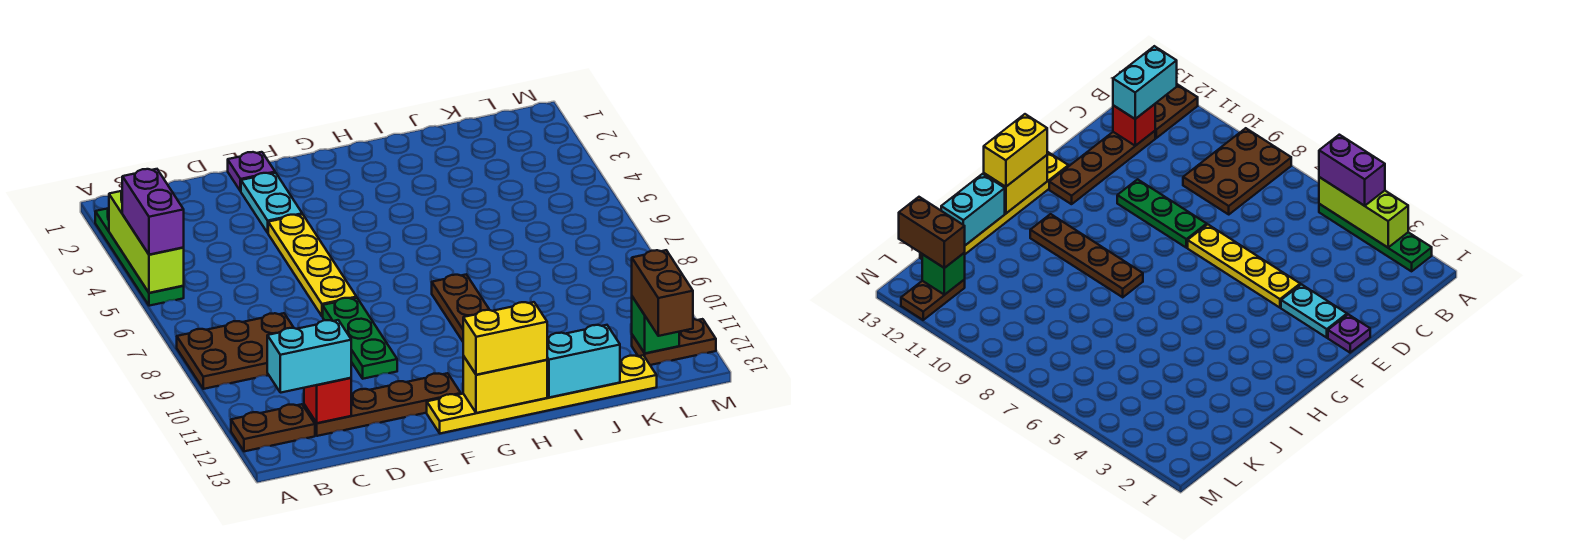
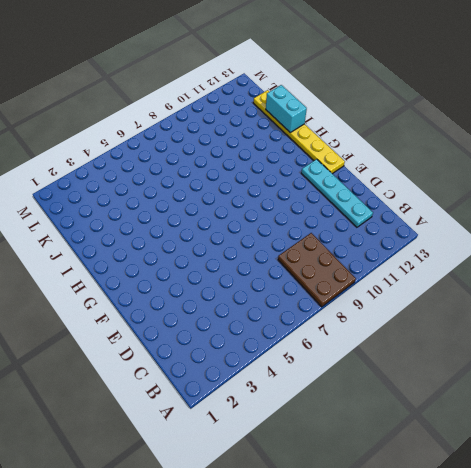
cyan 1x4 plate [301,159,373,227] -> brown 1x4 plate [304,373,461,436]
none -> green 1x4 plate [95,208,184,306]
none -> brown 1x2 plate [231,404,315,451]
none -> purple 1x1 plate [228,152,275,191]

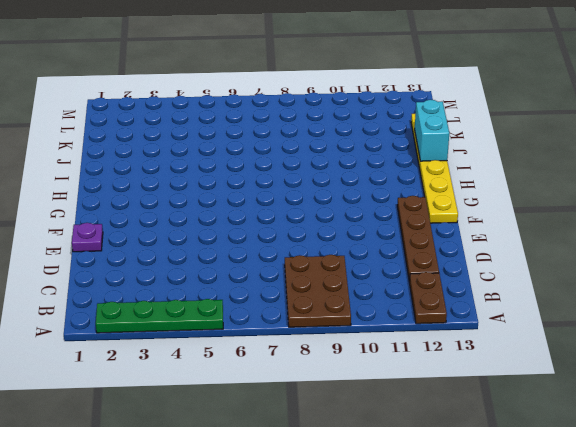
none -> cyan 1x2 plate [241,173,302,233]
none -> yellow 1x4 plate [268,214,357,316]
none -> green 1x3 plate [323,298,397,379]

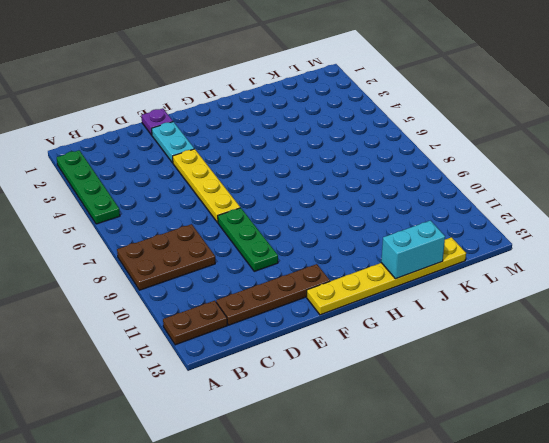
none -> brown 1x4 plate [432,275,489,341]
none -> brown 1x2 plate [632,319,716,365]
none -> lime 1x3 brick [109,191,184,293]

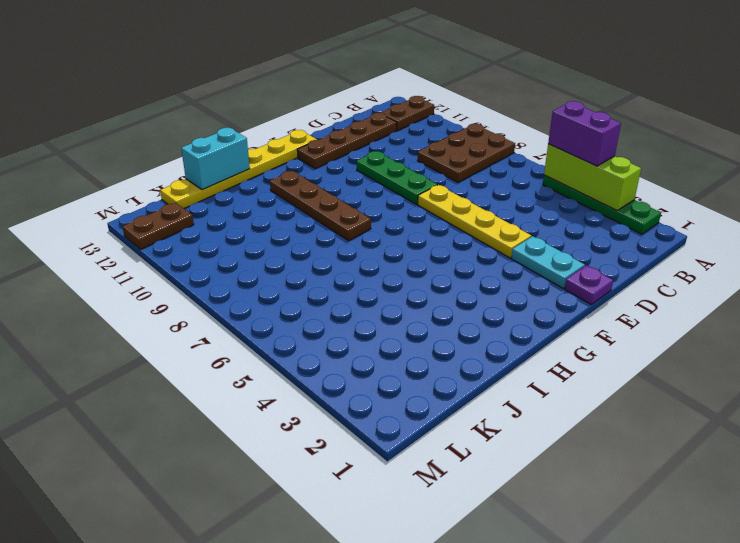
none -> red 1x1 brick [304,378,351,423]
none -> yellow 1x2 brick [463,356,547,413]
none -> green 1x1 brick [632,297,679,353]

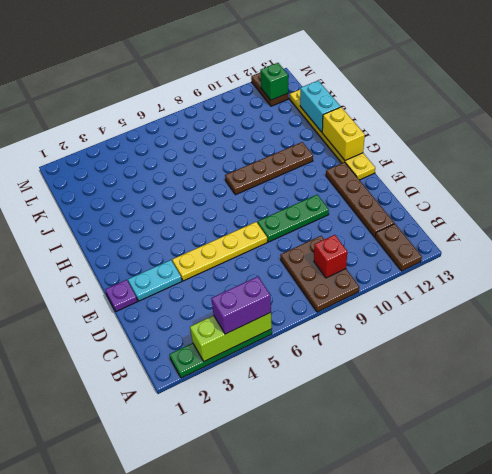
red 1x1 brick [314,235,347,278] -> red 1x1 brick moved to [304,378,351,423]
none -> cyan 1x2 brick [267,320,351,393]
none -> yellow 1x2 brick [463,302,547,375]
none -> brown 1x2 brick [632,250,693,336]

